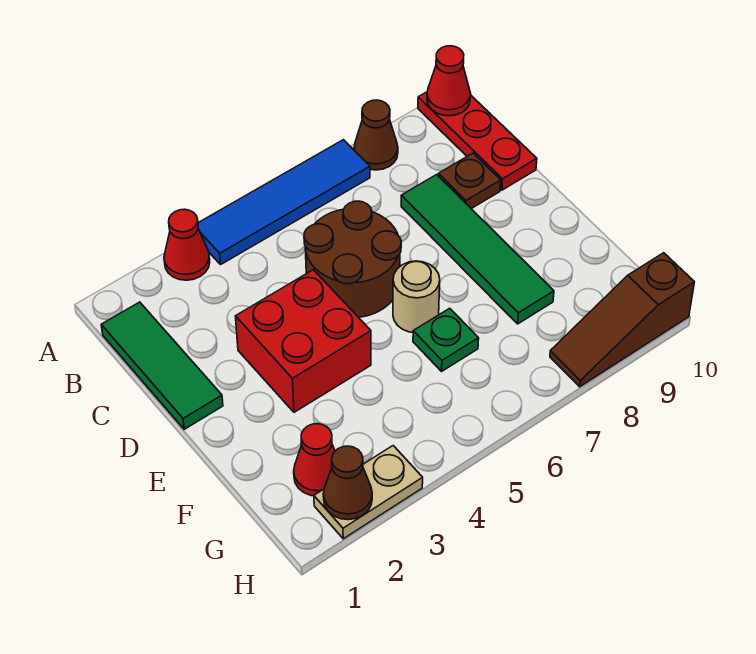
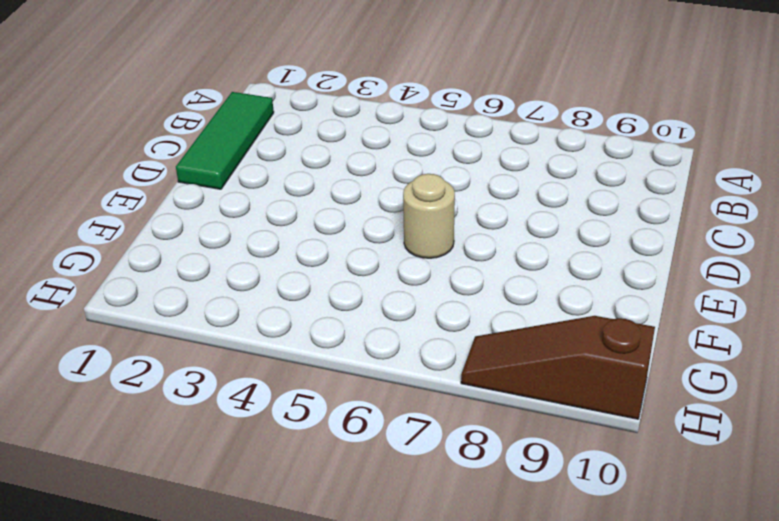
none -> red 1x1 cone [164,209,210,280]
none -> blue 1x4 tile [198,140,370,264]
none -> brown 1x1 cone [354,100,398,170]

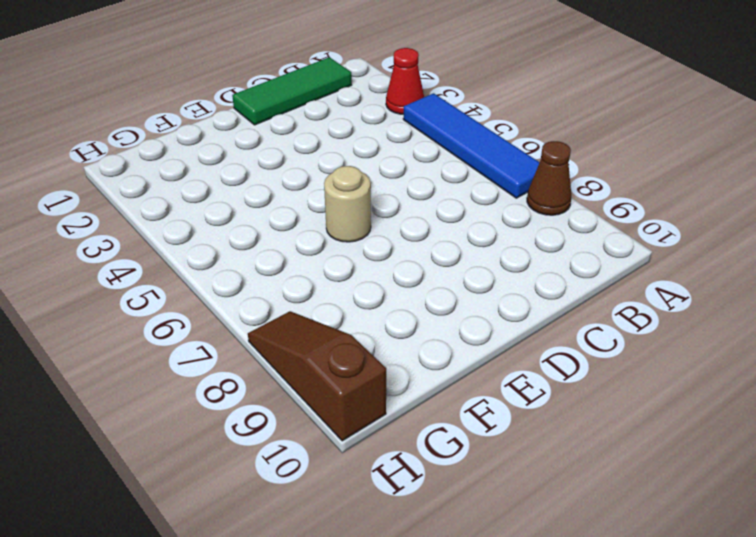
none -> red 1x3 plate [418,92,537,190]
none -> brown 2x2 round brick [304,201,401,317]
none -> green 1x4 tile [401,175,554,324]

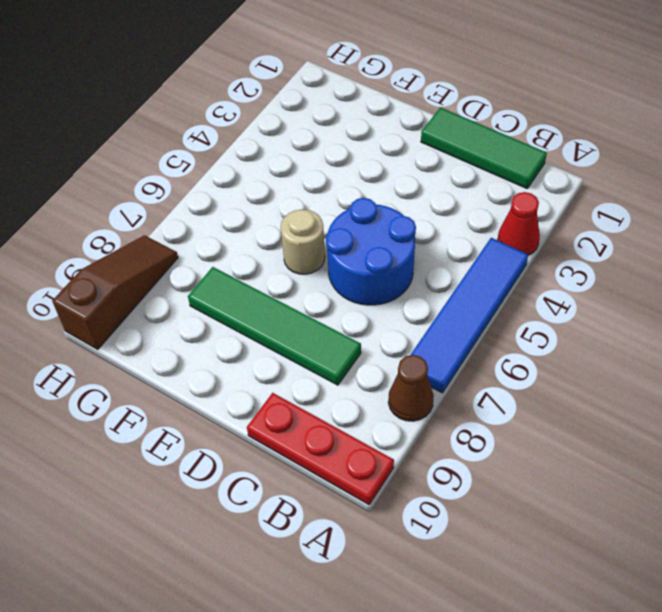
blue 2x2 round brick [326,198,416,305] -> brown 2x2 round brick [304,201,401,317]
none -> brown 1x1 plate [438,153,501,209]
none -> red 2x2 brick [236,270,371,412]
none -> green 1x1 plate [413,308,479,371]

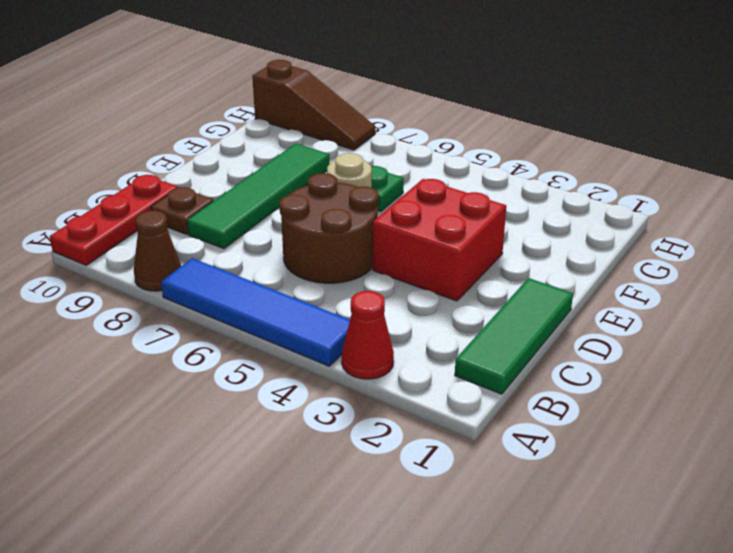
none -> red 1x1 cone [294,424,335,496]
none -> tan 1x2 plate [314,446,423,539]
none -> red 1x1 cone [427,46,471,116]

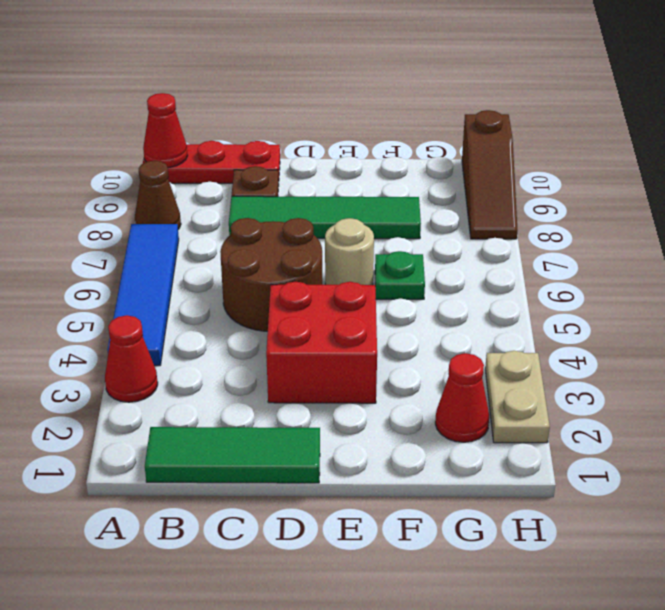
none -> brown 1x1 cone [323,446,372,520]

